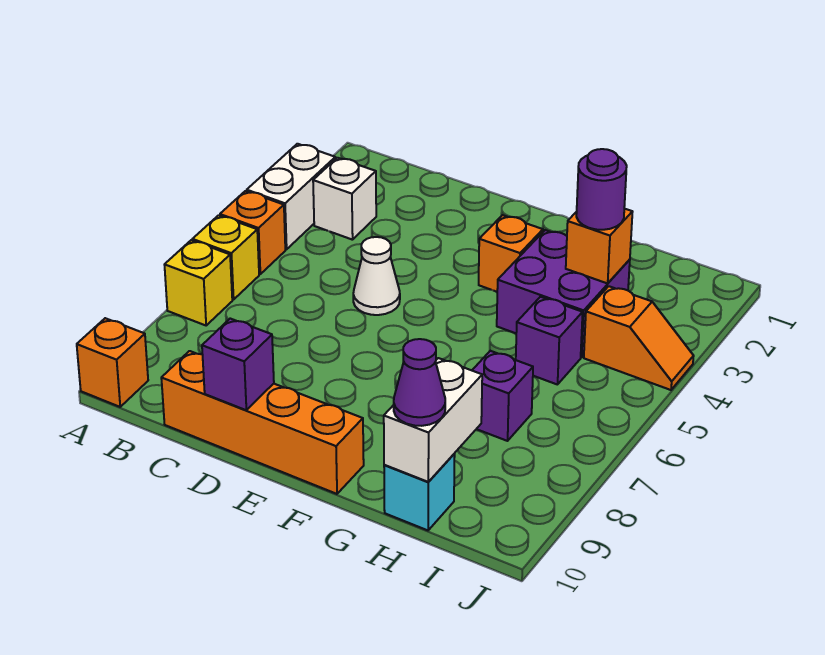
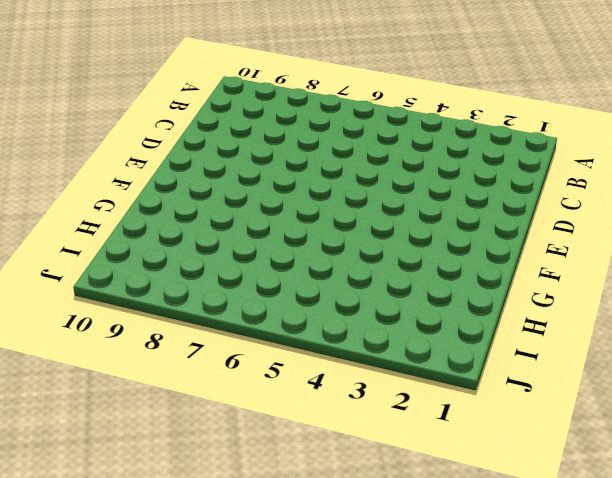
none -> white 1x2 brick [247,144,335,249]
none -> orange 1x1 brick [220,191,285,274]
none -> yellow 1x1 brick [192,215,259,300]

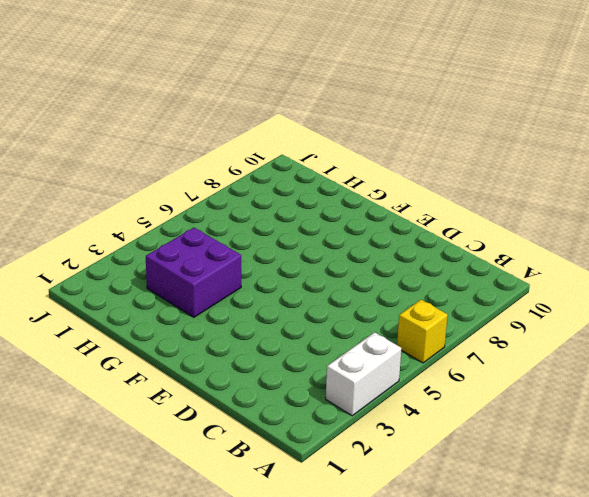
none -> orange 1x1 brick [220,191,285,274]
none -> yellow 1x1 brick [164,240,232,325]
none -> orange 1x1 brick [77,318,148,407]

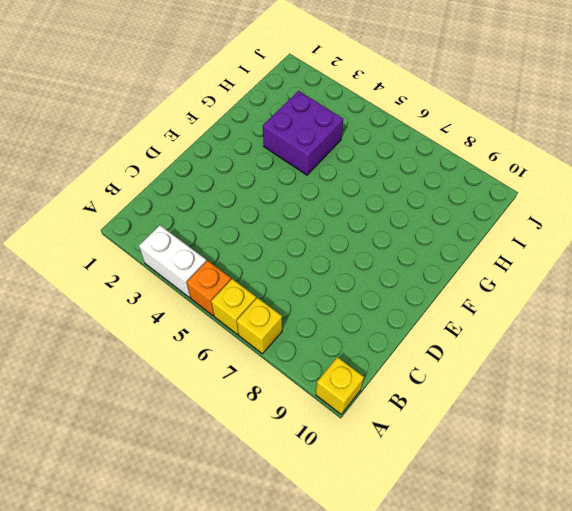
yellow 1x1 brick [316,357,364,414] -> orange 1x1 brick [77,318,148,407]
none -> white 1x1 brick [313,158,376,240]
none -> orange 1x4 brick [161,351,364,494]
none -> white 1x1 cone [353,237,400,315]

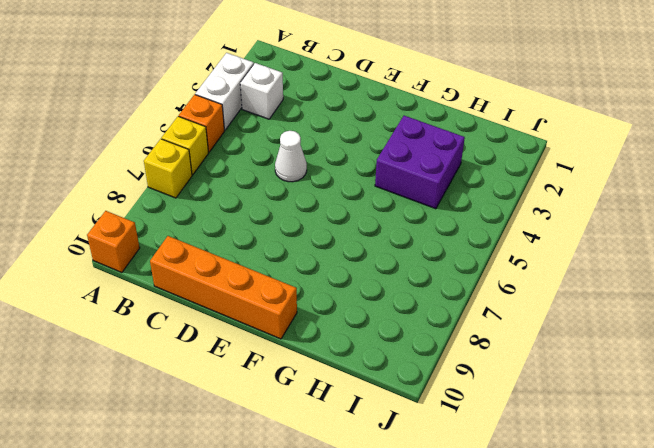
none -> orange 1x1 brick [479,215,543,292]
none -> purple 1x1 brick [516,297,583,385]
none -> purple 1x1 brick [472,351,533,441]

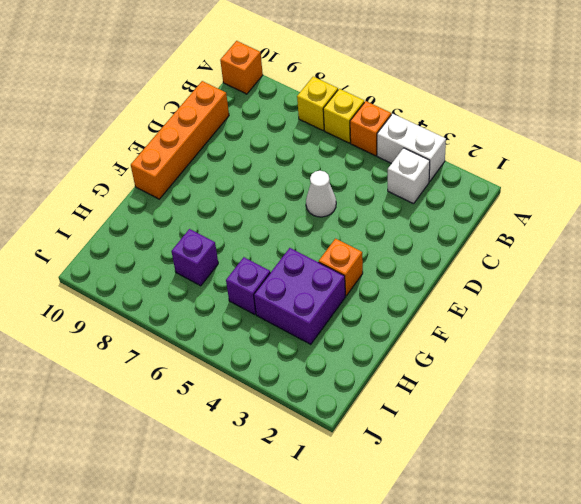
none -> cyan 1x1 brick [384,454,455,530]
none -> orange 1x2 slope [584,286,694,390]
none -> purple 1x1 brick [202,319,274,410]

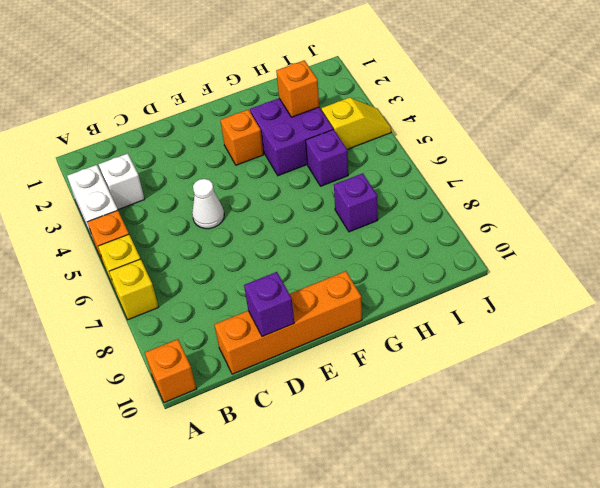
yellow 1x2 slope [321,98,391,149] -> orange 1x2 slope [584,286,694,390]
none -> cyan 1x1 brick [384,454,455,530]
none -> white 1x2 brick [384,358,482,482]
none -> purple 1x1 round brick [576,149,627,230]

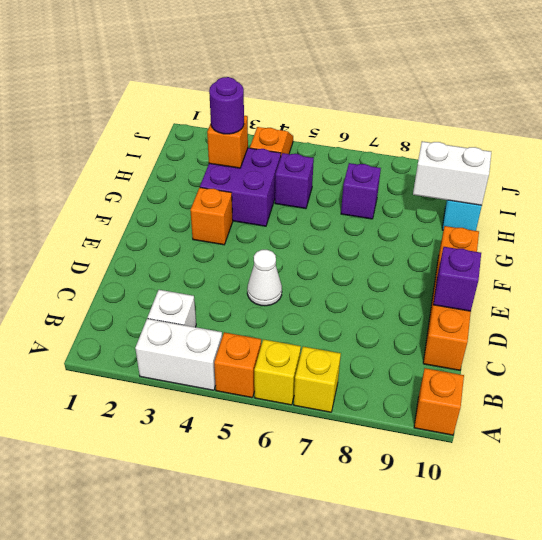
none -> purple 1x1 cone [394,339,445,426]

